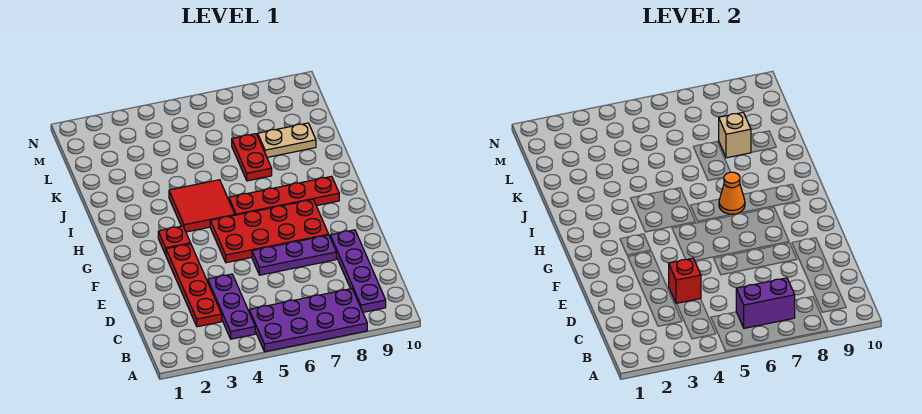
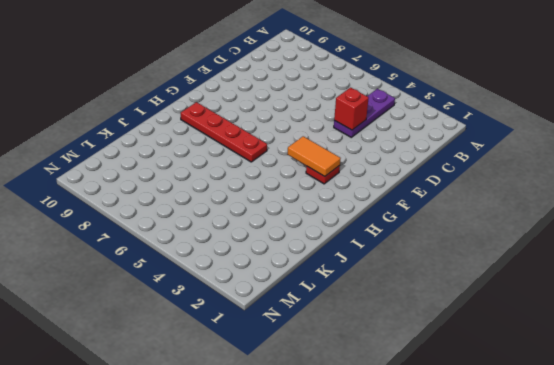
orange 1x2 tile [288,136,341,177] -> none
none -> purple 2x4 plate [249,289,367,352]
none -> purple 1x4 plate [330,230,386,312]
none -> red 1x4 plate [166,244,222,327]

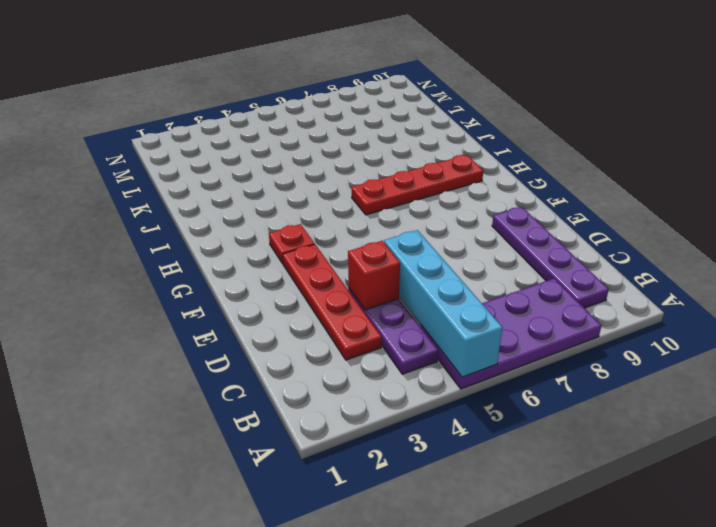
cyan 1x4 brick [384,230,502,377] -> none
none -> purple 1x3 plate [252,235,336,275]
none -> red 2x4 plate [210,200,329,263]
none -> red 2x2 tile [169,180,235,232]

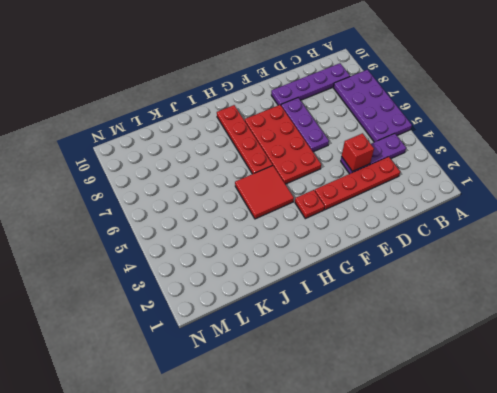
none -> red 1x2 plate [232,134,272,181]
none -> tan 1x2 plate [258,123,316,157]
none -> purple 1x2 brick [736,278,795,328]

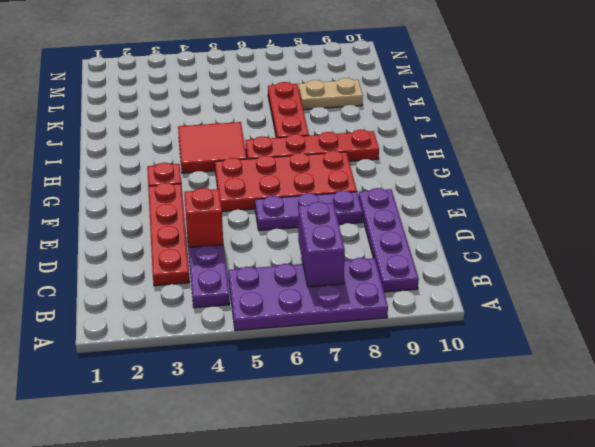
purple 1x2 brick [298,202,345,287] -> purple 1x2 brick turned to [736,278,795,328]
red 1x3 plate [268,82,309,138] -> red 1x2 plate [232,134,272,181]
none -> orange 1x1 cone [719,172,745,214]
none -> tan 1x1 brick [719,113,751,158]

